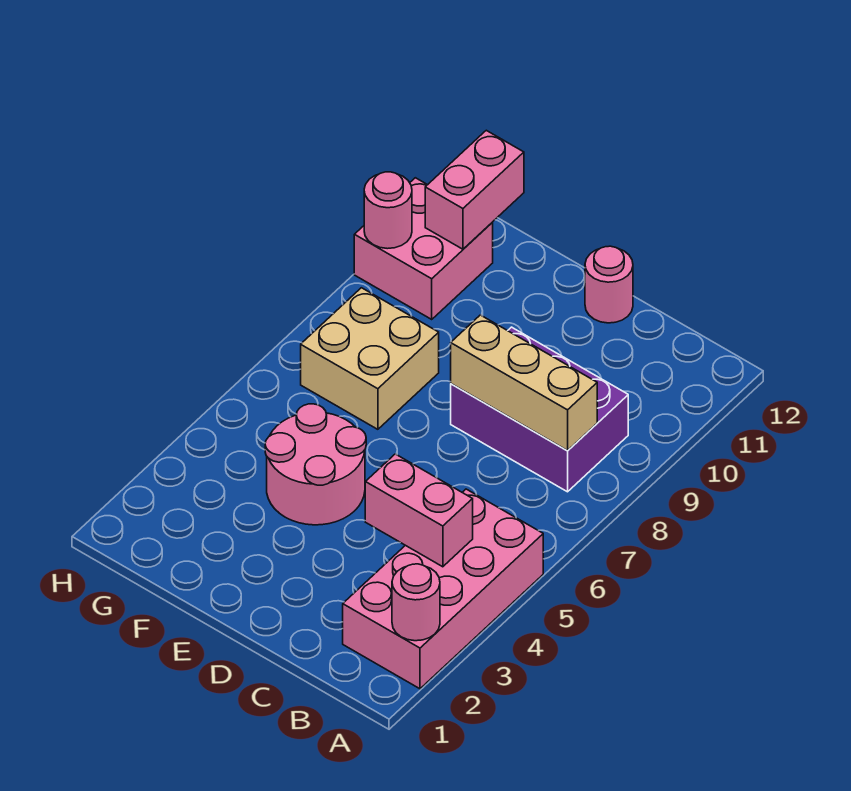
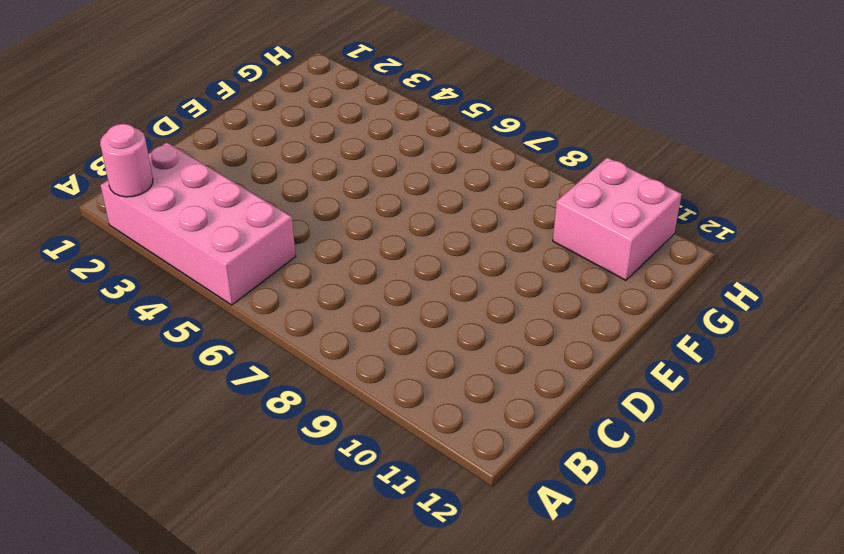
none -> purple 2x3 brick [451,327,628,492]
none -> pink 1x1 round brick [585,246,633,323]

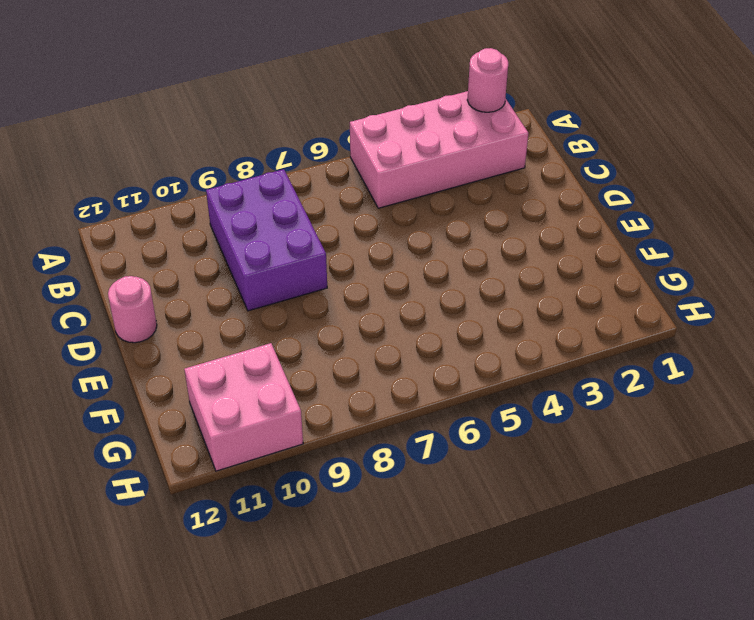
none -> pink 2x2 round brick [265,404,366,525]
none -> tan 2x2 brick [301,288,439,429]

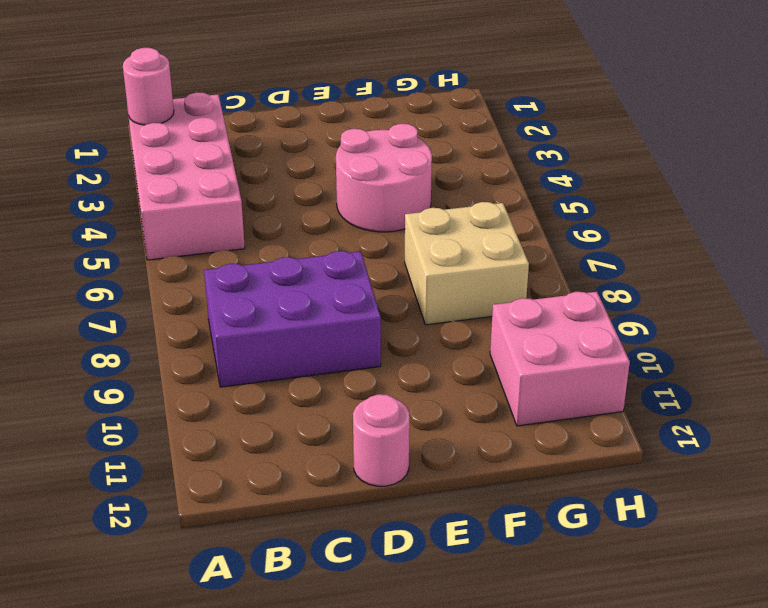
none -> pink 1x2 brick [365,454,473,567]
none -> tan 1x3 brick [451,315,597,451]

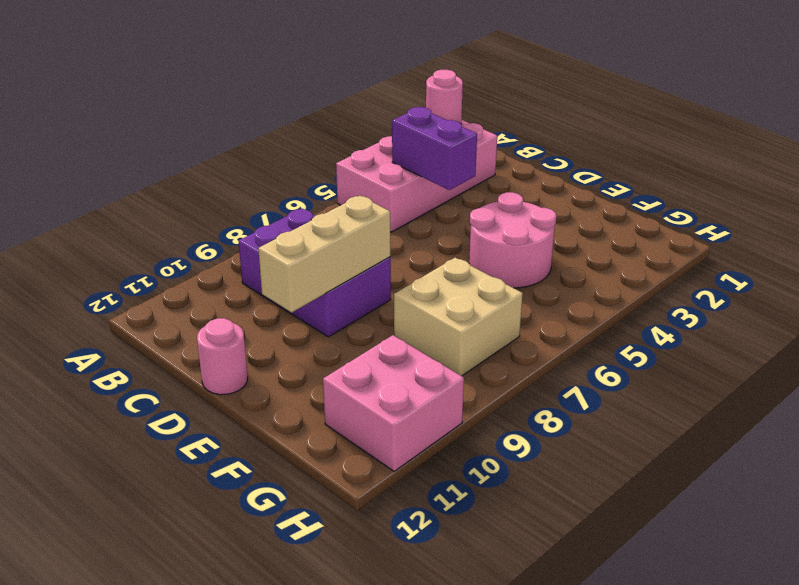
purple 1x2 brick [392,107,477,190] -> pink 1x2 brick [365,454,473,567]
tan 1x3 brick [258,196,391,312] -> tan 1x3 brick turned to [451,315,597,451]
none -> pink 1x2 brick [425,130,524,249]
none -> pink 1x1 round brick [364,172,412,249]

